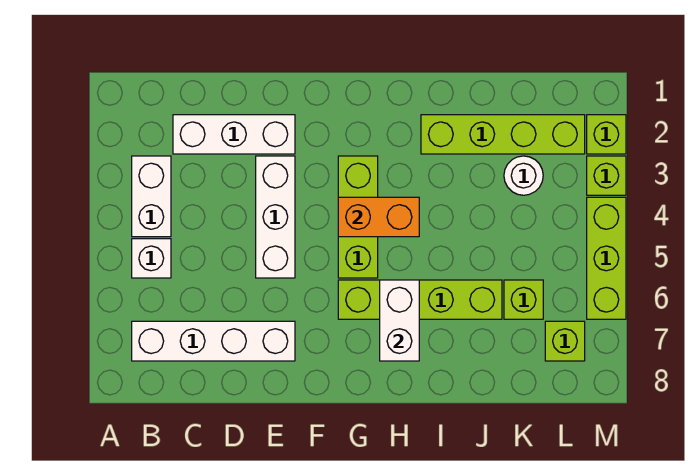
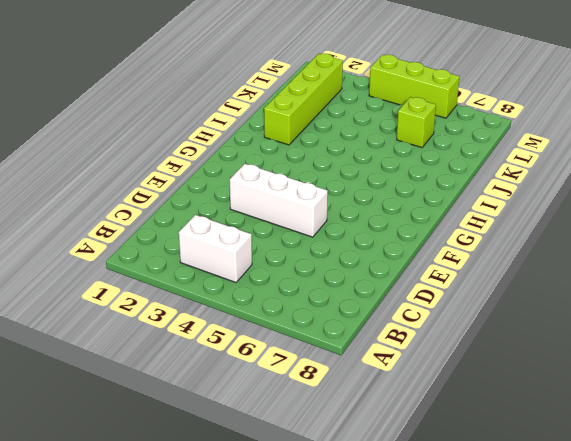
none -> white 1x1 brick [132,239,171,278]
none -> white 1x4 brick [132,321,295,361]
none -> white 1x3 brick [173,115,295,154]

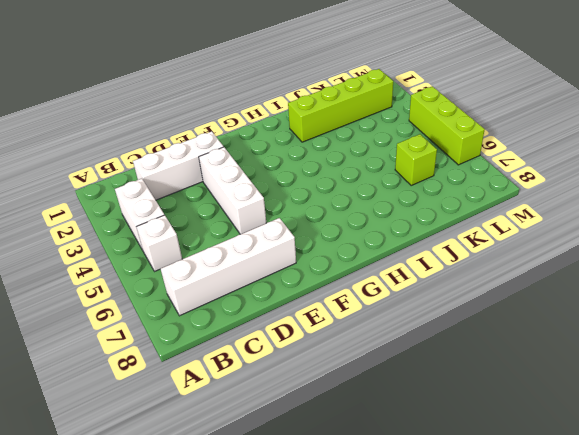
none -> lime 1x3 brick [338,156,378,278]
none -> lime 1x4 brick [338,280,502,319]
none -> white 1x1 round brick [504,156,543,195]

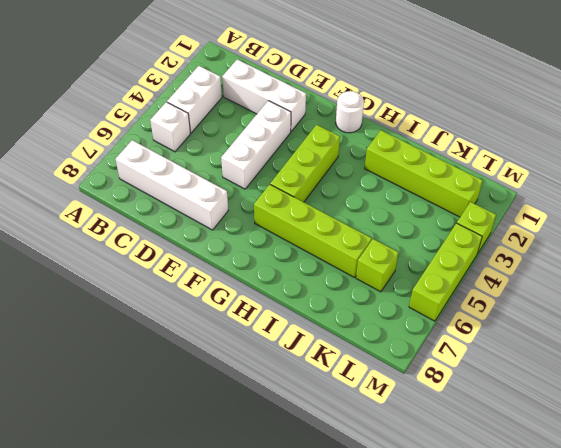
white 1x1 round brick [336,91,364,133] -> white 1x1 round brick moved to [504,156,543,195]
none -> lime 1x1 brick [545,321,585,361]
none -> lime 1x1 brick [587,115,626,154]
none -> orange 1x2 brick [338,197,419,237]

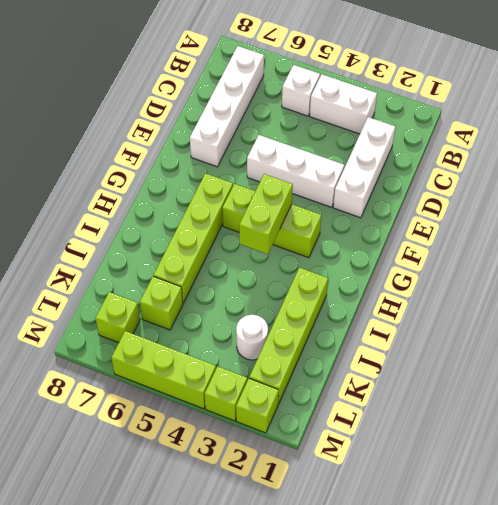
lime 1x2 brick [239,174,293,254] -> orange 1x2 brick [338,197,419,237]
none -> white 1x2 brick [380,280,419,361]

